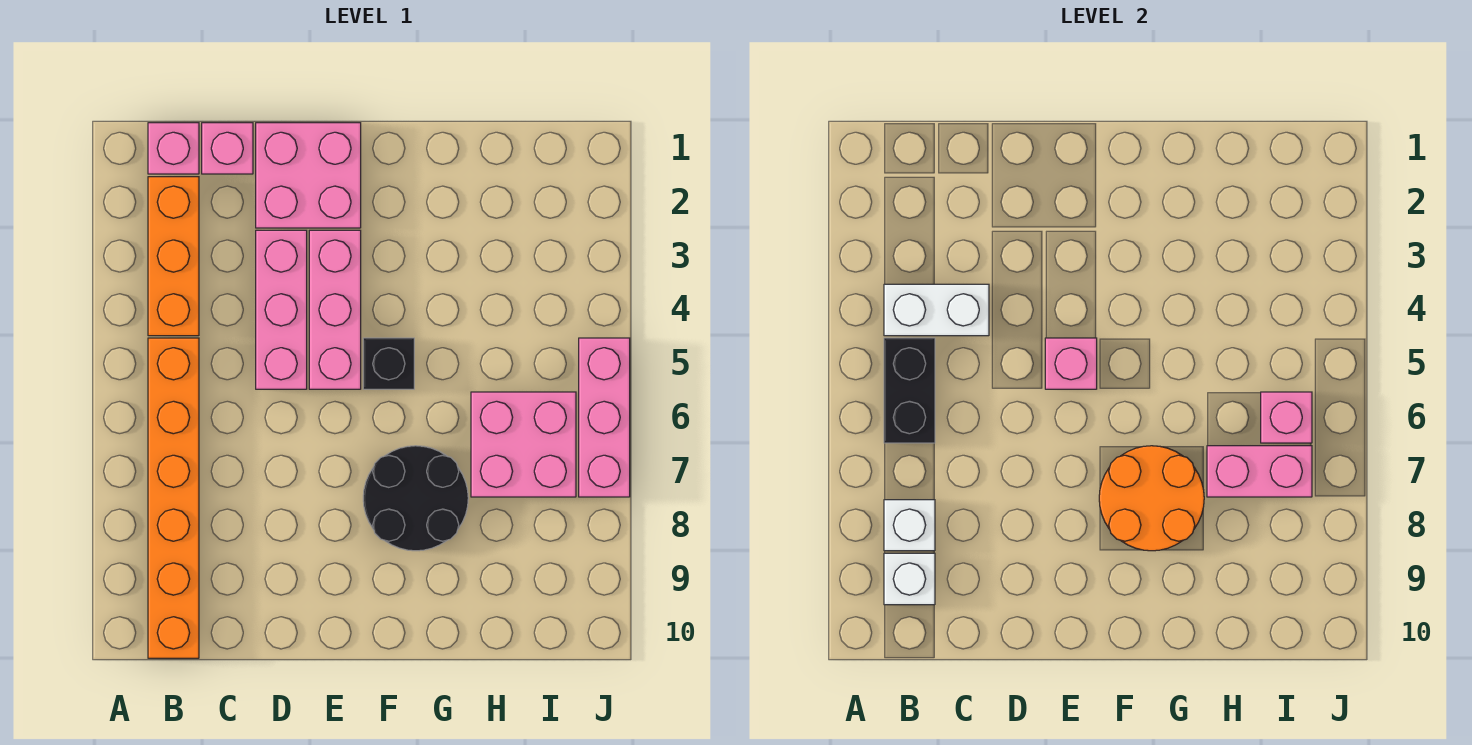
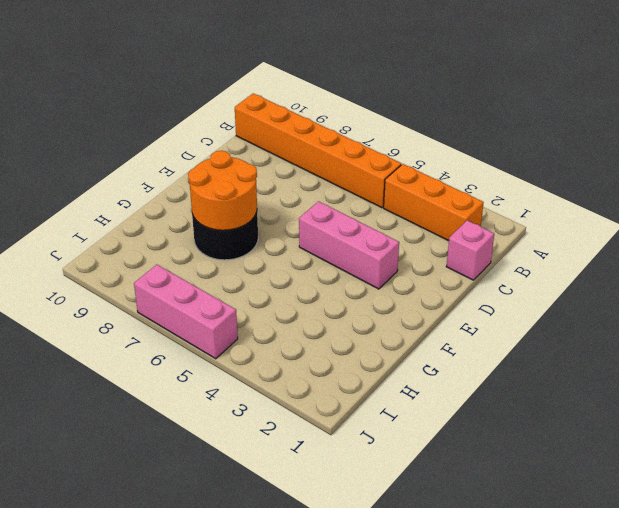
none -> pink 1x1 brick [148,123,199,174]
none -> pink 2x2 brick [256,123,361,228]
none -> pink 1x3 brick [256,230,307,389]

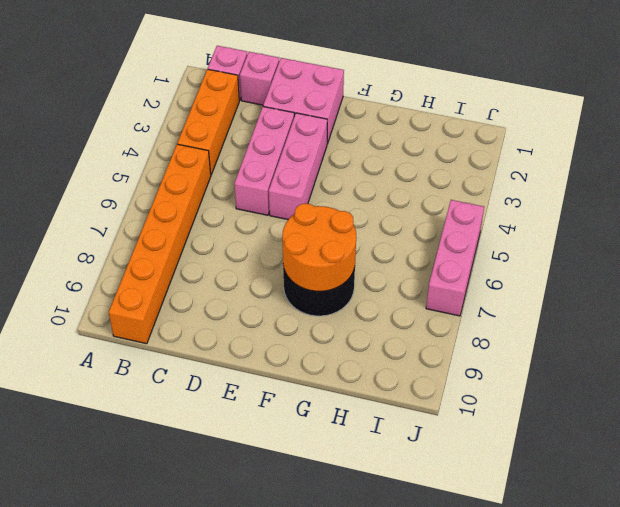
none -> black 1x1 brick [363,338,414,389]
none -> pink 2x2 brick [471,392,576,497]
none -> white 1x2 brick [884,284,989,336]

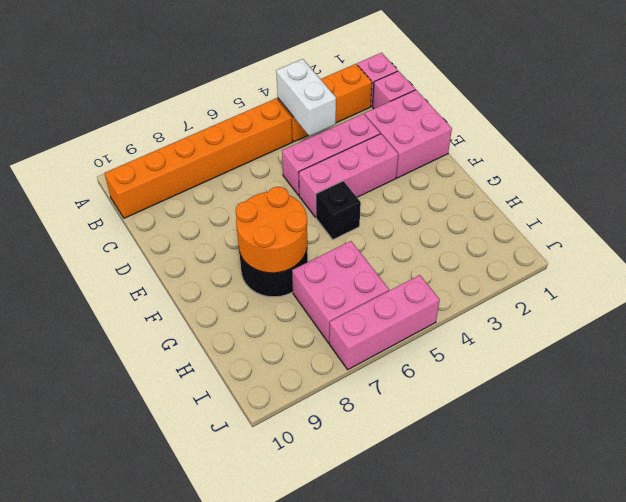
none -> black 1x2 brick [884,338,935,443]
none -> white 1x1 brick [884,500,935,551]
none -> white 1x1 brick [884,553,935,605]

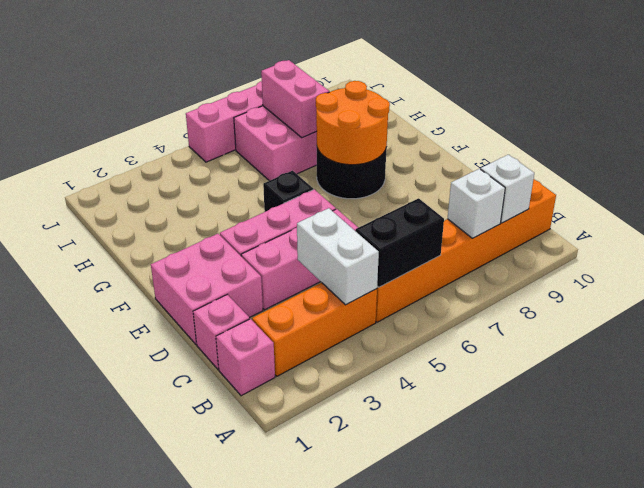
none -> pink 1x1 brick [1045,338,1097,389]
none -> pink 1x1 brick [1261,392,1312,443]

